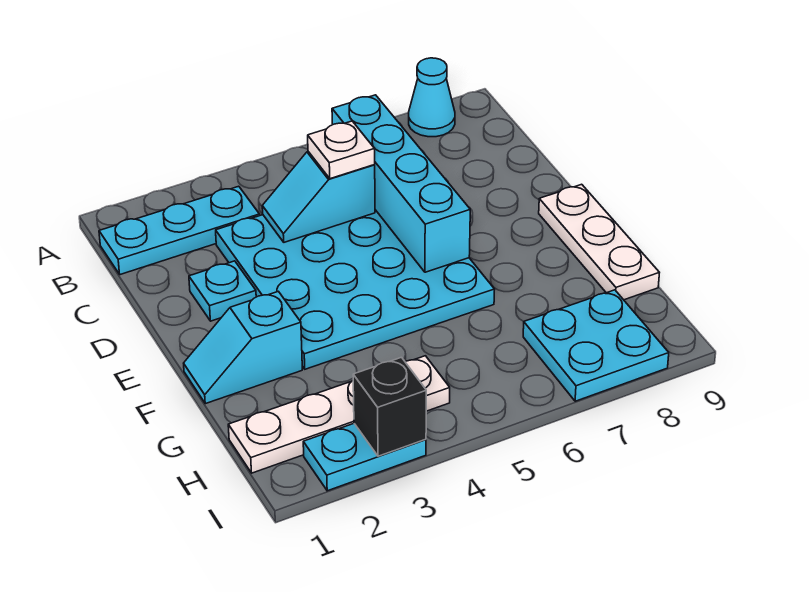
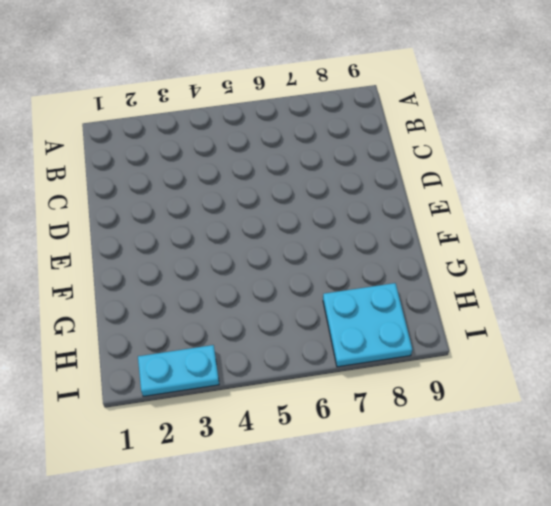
none -> cyan 1x1 cone [409,58,455,137]
none -> cyan 1x3 plate [99,186,260,275]
none -> cyan 4x4 plate [216,210,495,369]

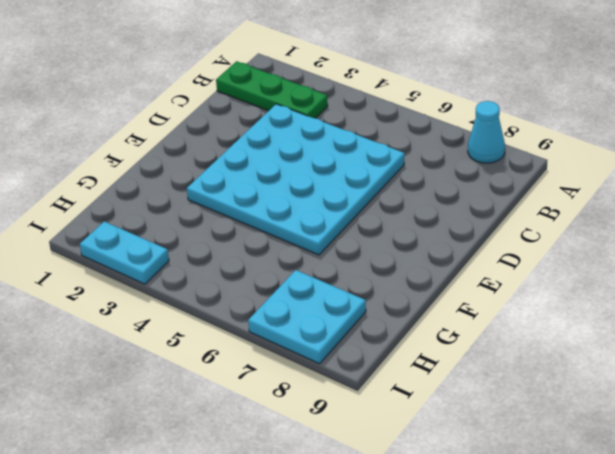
green 1x3 plate [216,61,328,118] -> cyan 1x3 plate [99,186,260,275]
none -> cyan 1x1 plate [189,261,256,321]
none -> white 1x3 plate [539,184,659,300]
none -> cyan 1x2 slope [184,291,302,404]

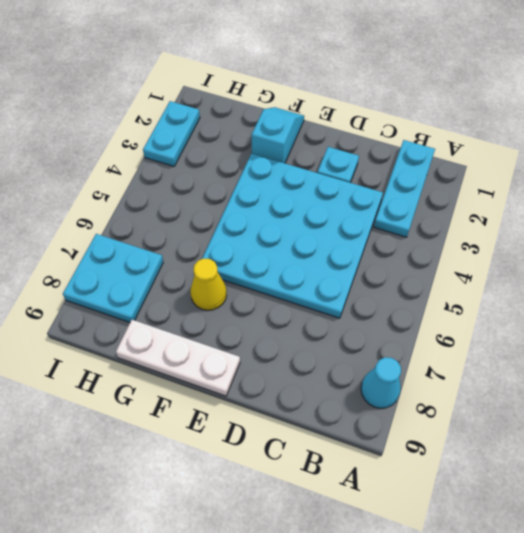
yellow 1x1 cone [190,258,227,310] -> none
none -> white 1x4 plate [228,356,450,473]
none -> cyan 1x4 brick [332,95,470,272]
none -> cyan 1x2 slope [262,152,375,242]

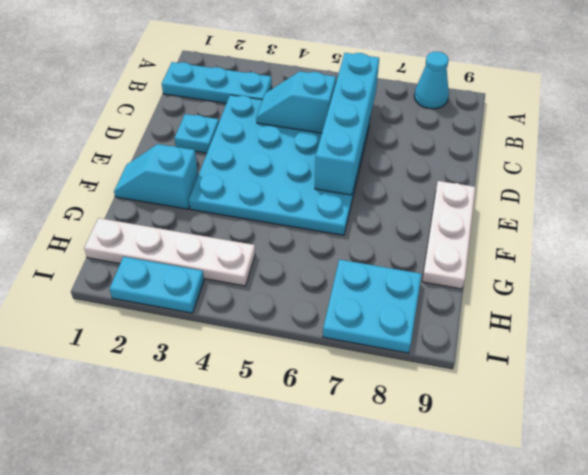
none -> black 1x1 brick [353,357,426,456]
none -> white 1x1 plate [308,121,375,179]

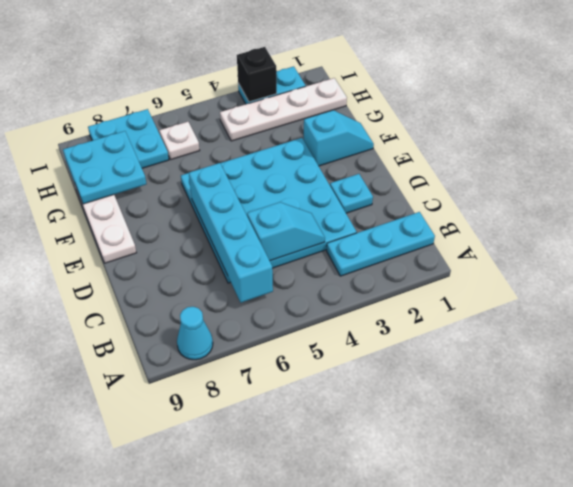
cyan 2x2 plate [63,131,146,204] -> none
white 1x1 plate [159,122,200,159] -> white 1x1 plate moved to [308,121,375,179]

